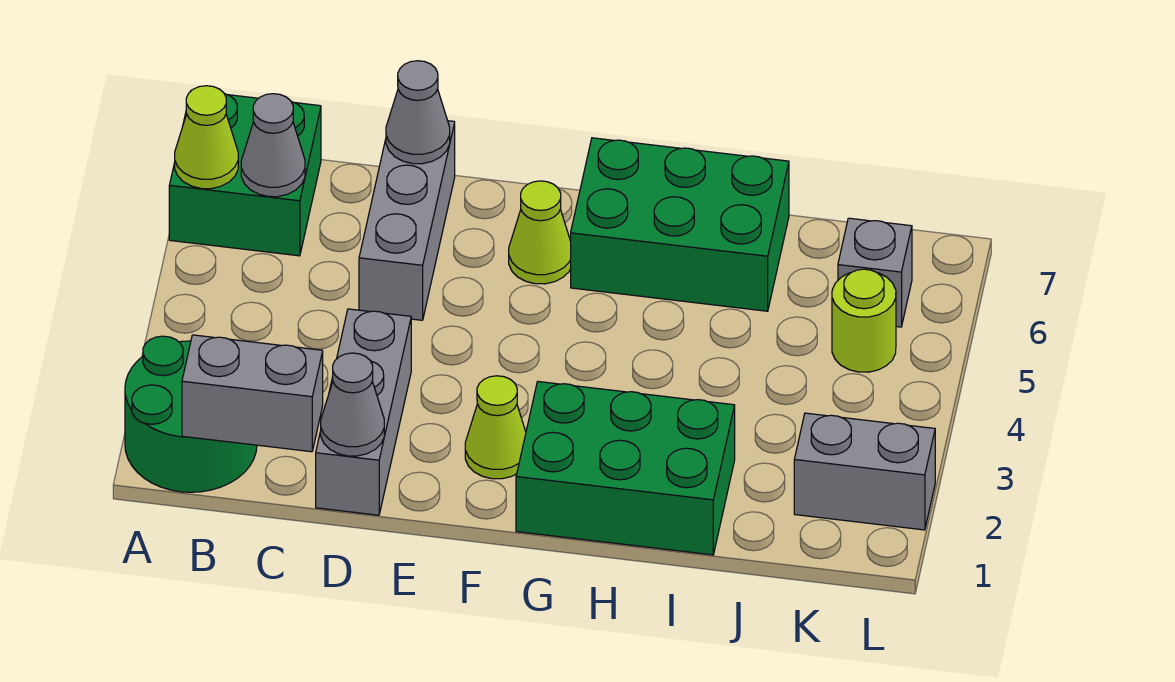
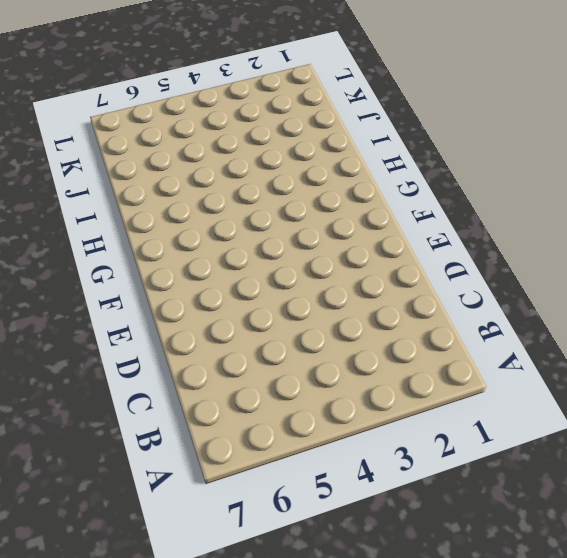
none -> green 2x2 round brick [125,336,257,492]
none -> green 2x2 brick [169,90,321,256]
none -> grey 1x3 brick [316,309,411,515]

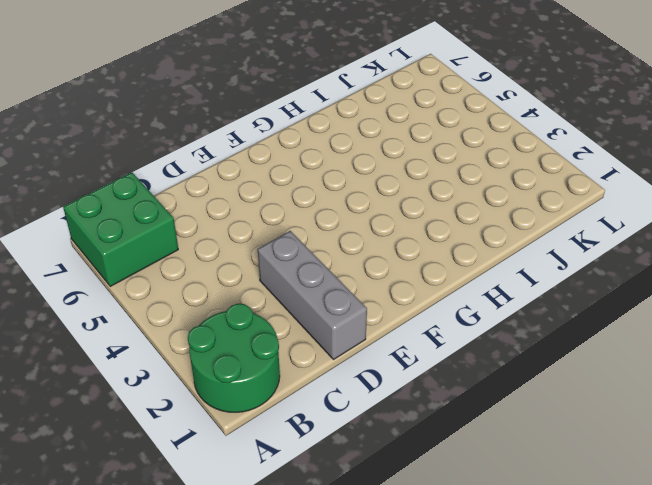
none -> grey 1x3 brick [359,121,455,320]
none -> lime 1x1 cone [465,376,526,479]
none -> lime 1x1 cone [509,181,571,284]

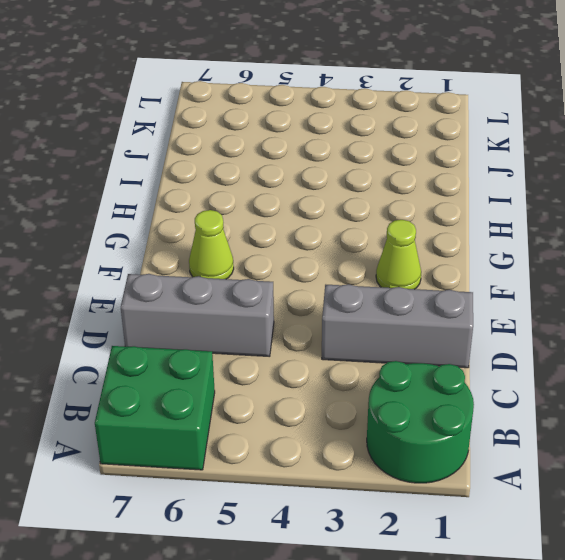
none -> green 2x3 brick [516,382,735,555]
none -> green 2x3 brick [571,138,789,311]
none -> grey 1x2 brick [794,413,935,530]

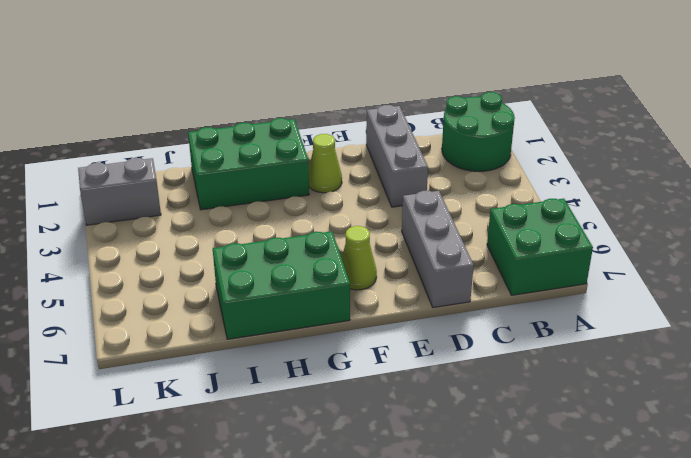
none -> lime 1x1 round brick [832,269,896,372]
none -> grey 1x1 brick [838,218,912,327]
none -> lime 1x1 cone [175,86,238,189]

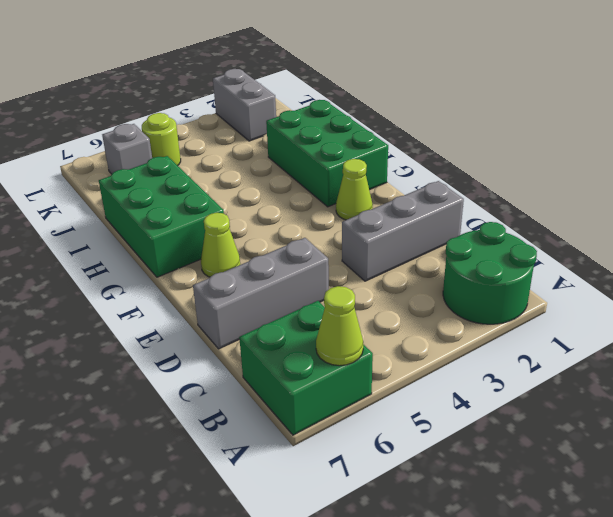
none -> grey 1x2 brick [182,335,323,452]
none -> grey 1x1 cone [241,94,305,197]
none -> grey 1x1 cone [321,353,384,456]

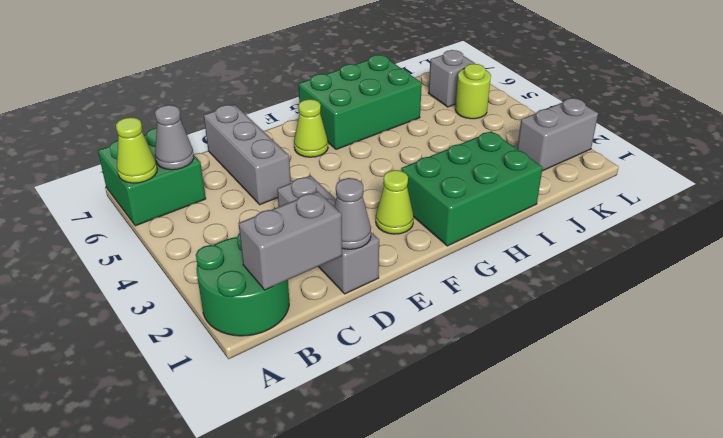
none -> grey 1x1 cone [386,61,450,164]

